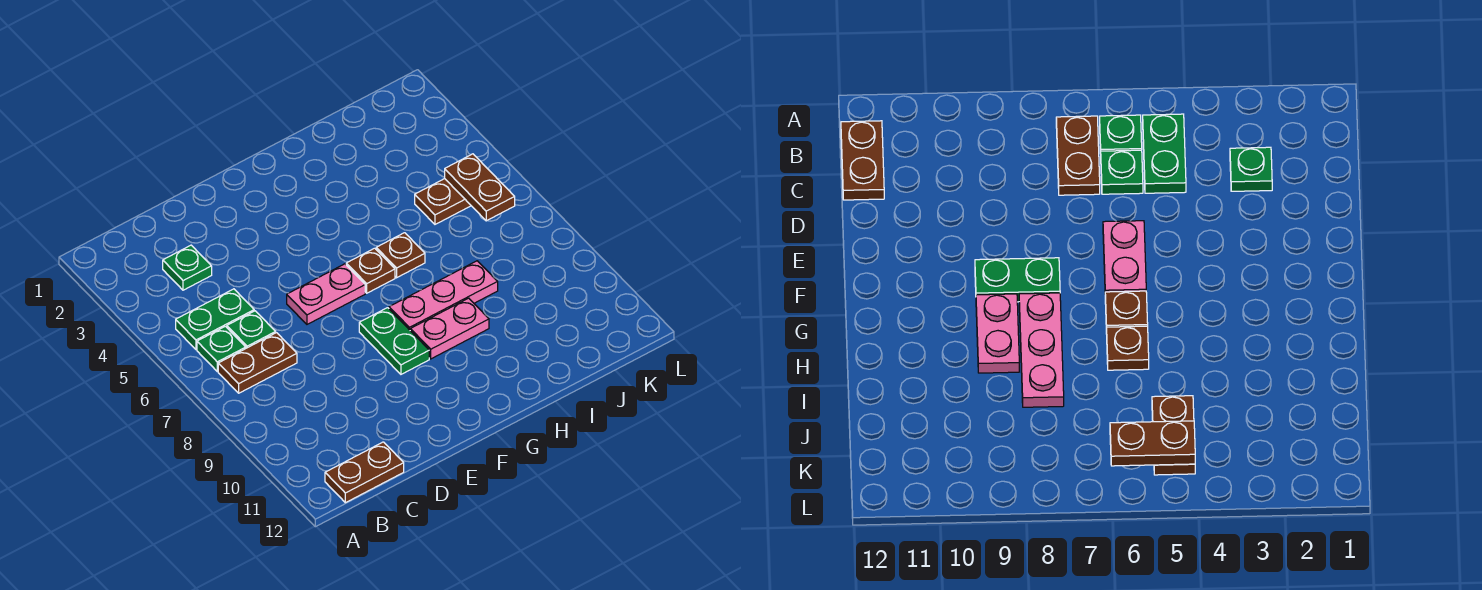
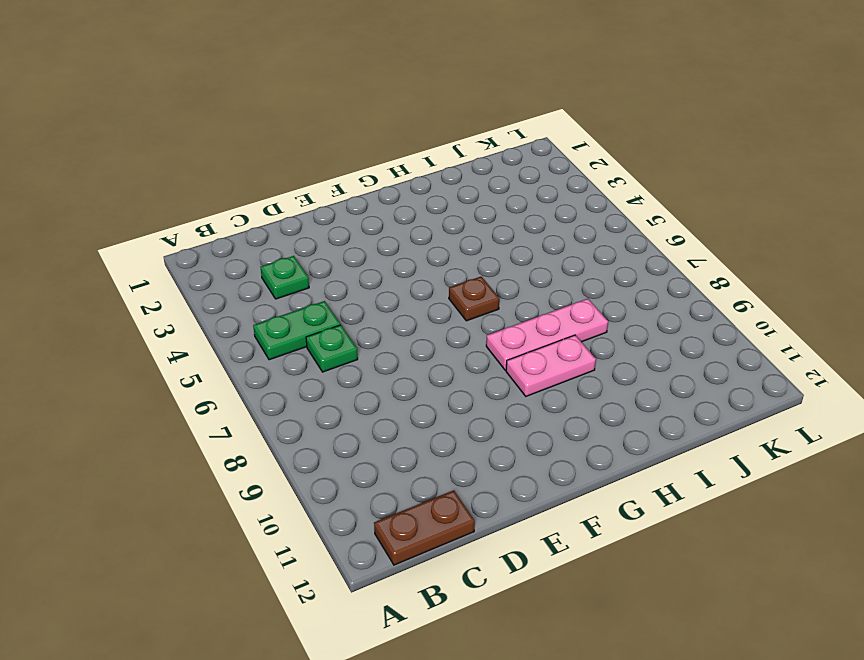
none -> green 1x1 plate [197,326,246,371]
none -> brown 1x2 plate [218,333,297,393]
none -> pink 1x2 plate [287,264,365,324]

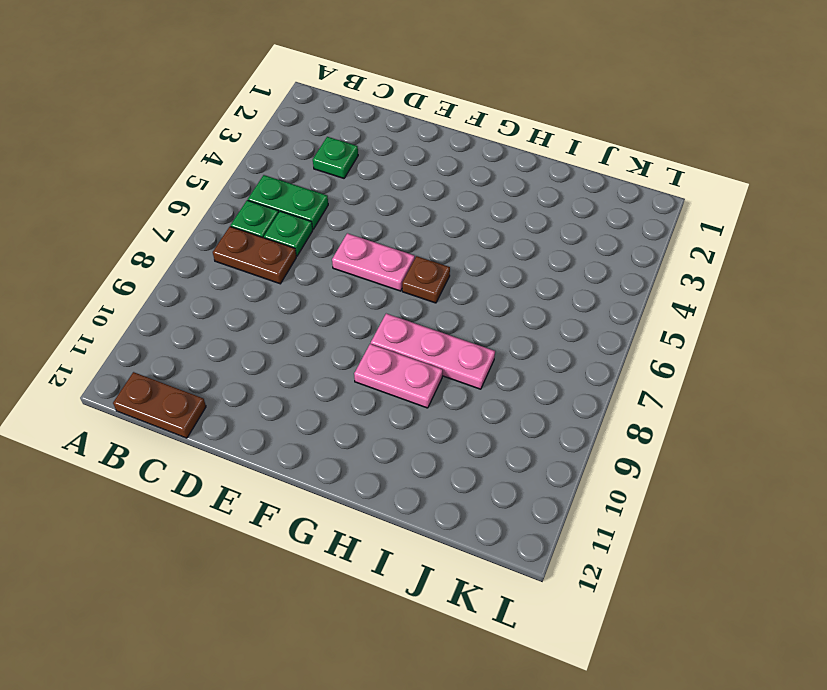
none -> green 1x2 plate [359,308,429,374]
none -> brown 1x1 plate [376,233,425,278]
none -> brown 1x2 plate [415,179,471,224]

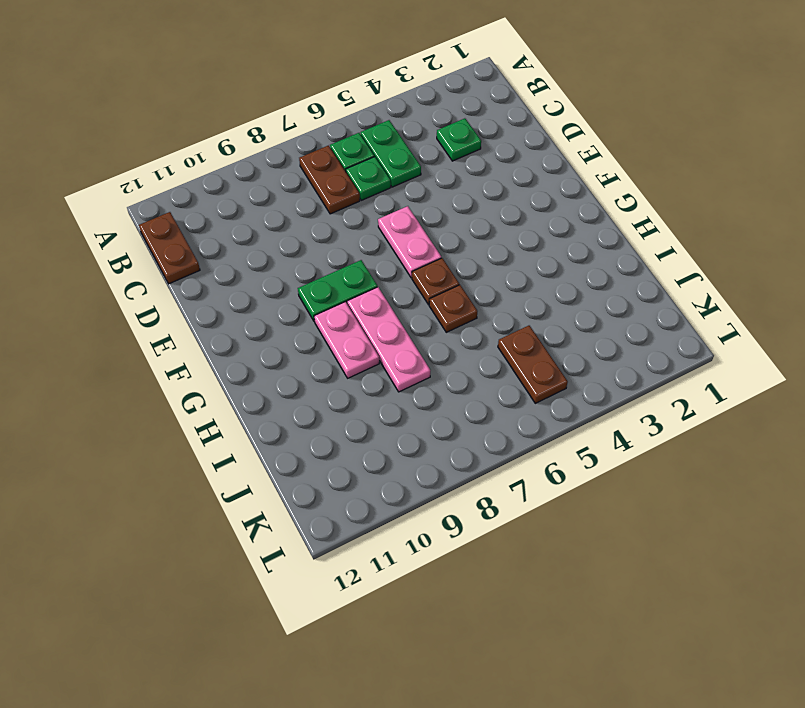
none -> brown 1x2 plate [445,154,515,221]

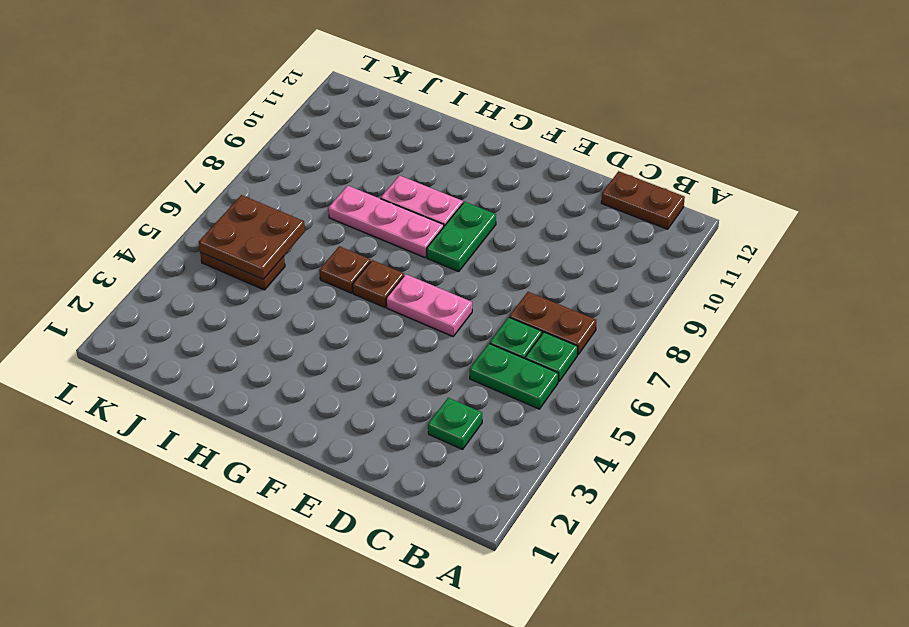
brown 2x2 plate [199,195,305,279] -> brown 1x2 plate [445,154,515,221]

